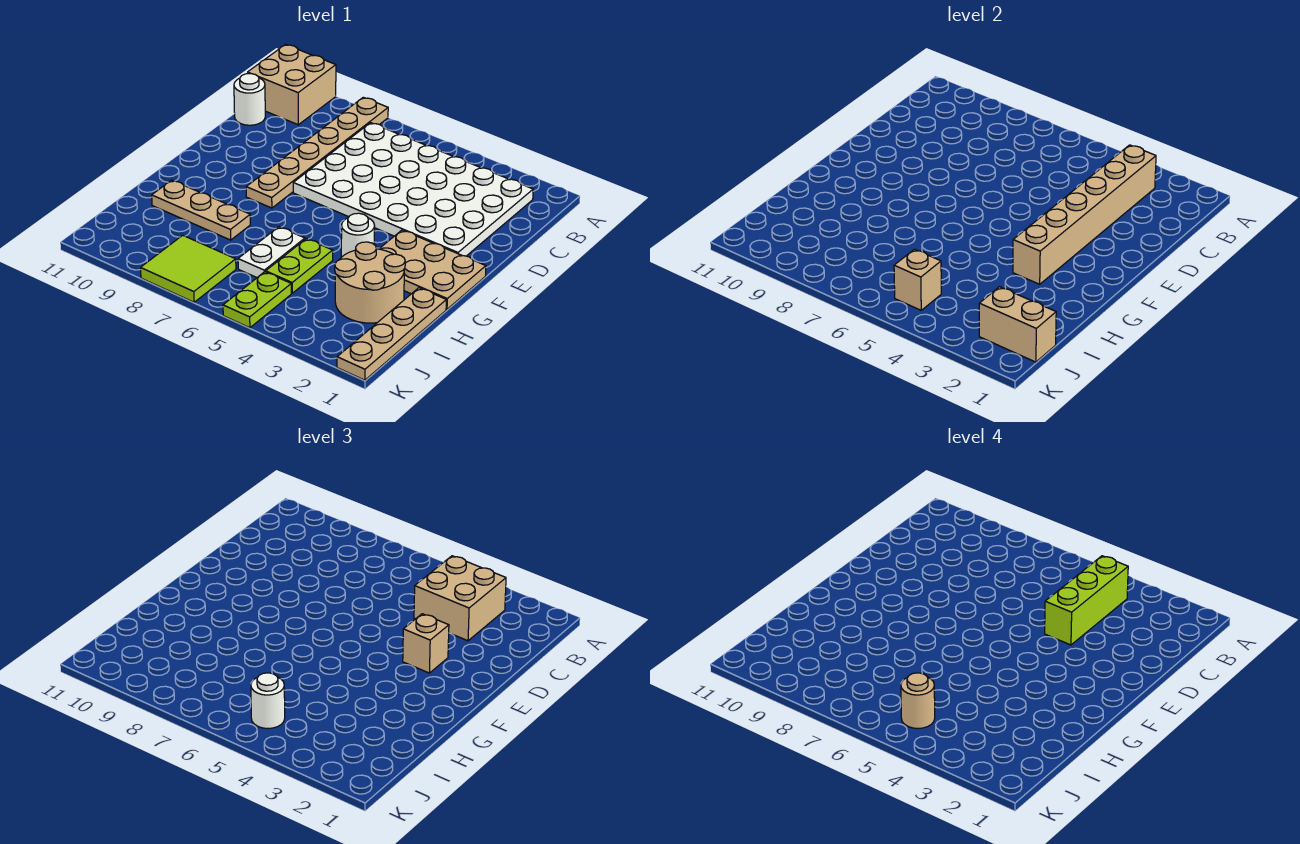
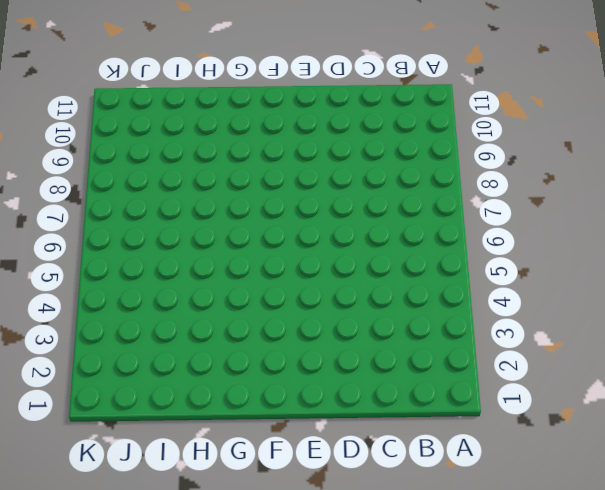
none -> tan 1x6 plate [246,97,388,208]
none -> tan 2x2 brick [248,45,336,125]
none -> white 4x6 plate [293,123,533,256]

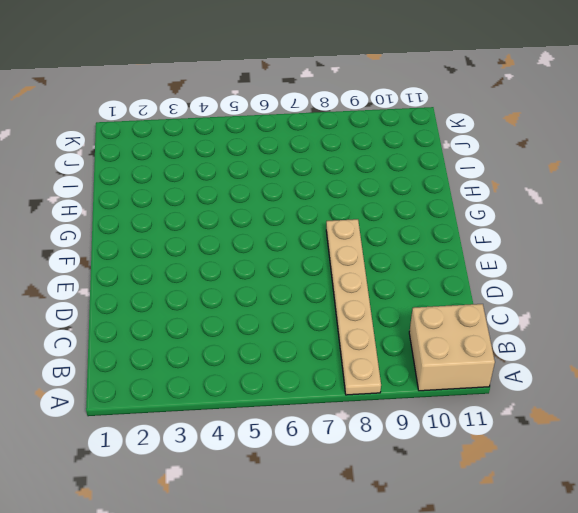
none -> white 4x6 plate [293,123,533,256]
none -> white 1x1 round brick [234,73,265,125]
none -> tan 2x3 plate [379,230,486,309]

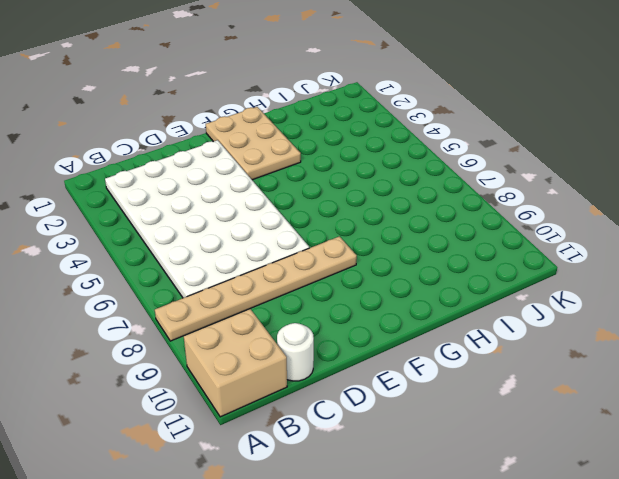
none -> white 1x1 round brick [341,213,375,257]
none -> tan 1x4 plate [337,288,446,380]
none -> tan 2x2 round brick [335,242,405,323]

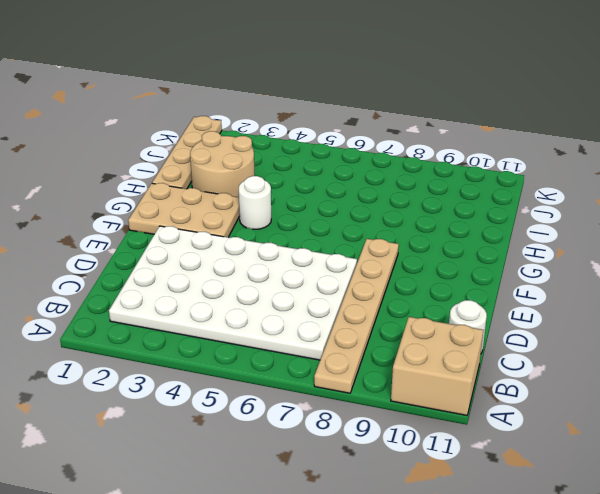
none -> lime 1x2 plate [266,239,333,293]
none -> white 1x2 plate [238,227,305,277]
none -> tan 1x3 plate [152,180,250,240]

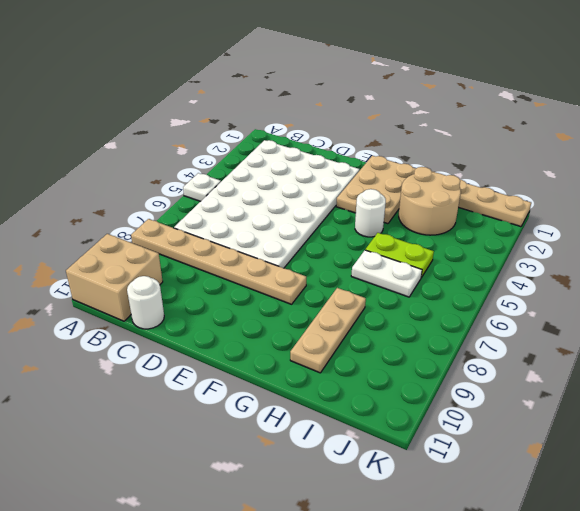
white 1x1 plate [183,173,221,201] -> none
none -> lime 1x2 plate [223,272,291,328]
none -> lime 2x2 tile [141,235,236,302]
none -> tan 1x6 brick [1013,145,1156,284]

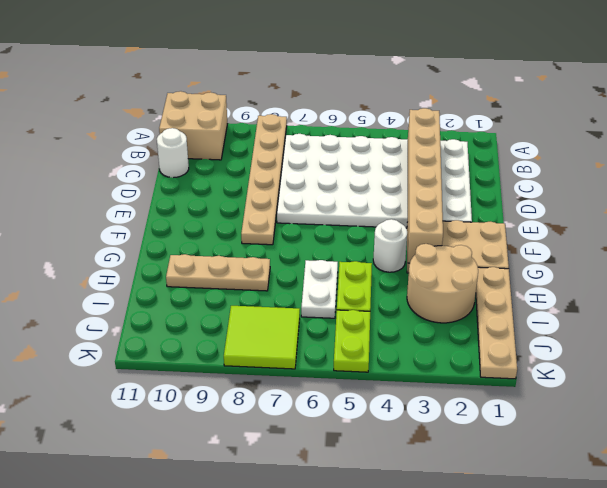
none -> tan 1x2 brick [979,287,1056,362]
none -> tan 1x1 brick [894,249,941,310]
none -> tan 2x2 brick [414,556,506,641]

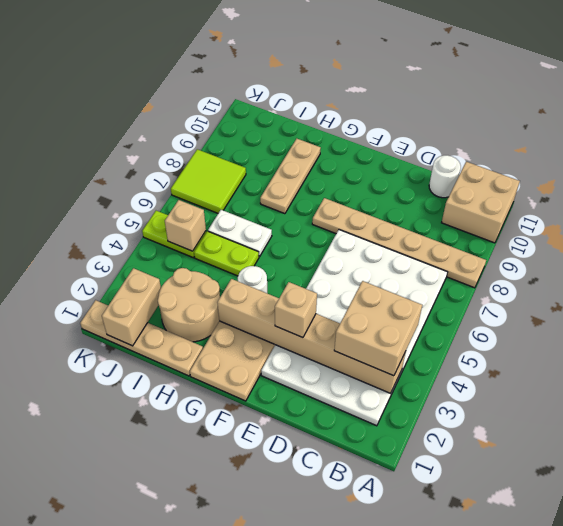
none -> white 1x1 round brick [251,673,285,729]
none -> lime 1x3 brick [1045,556,1128,645]
none -> tan 1x1 round brick [901,673,935,729]

